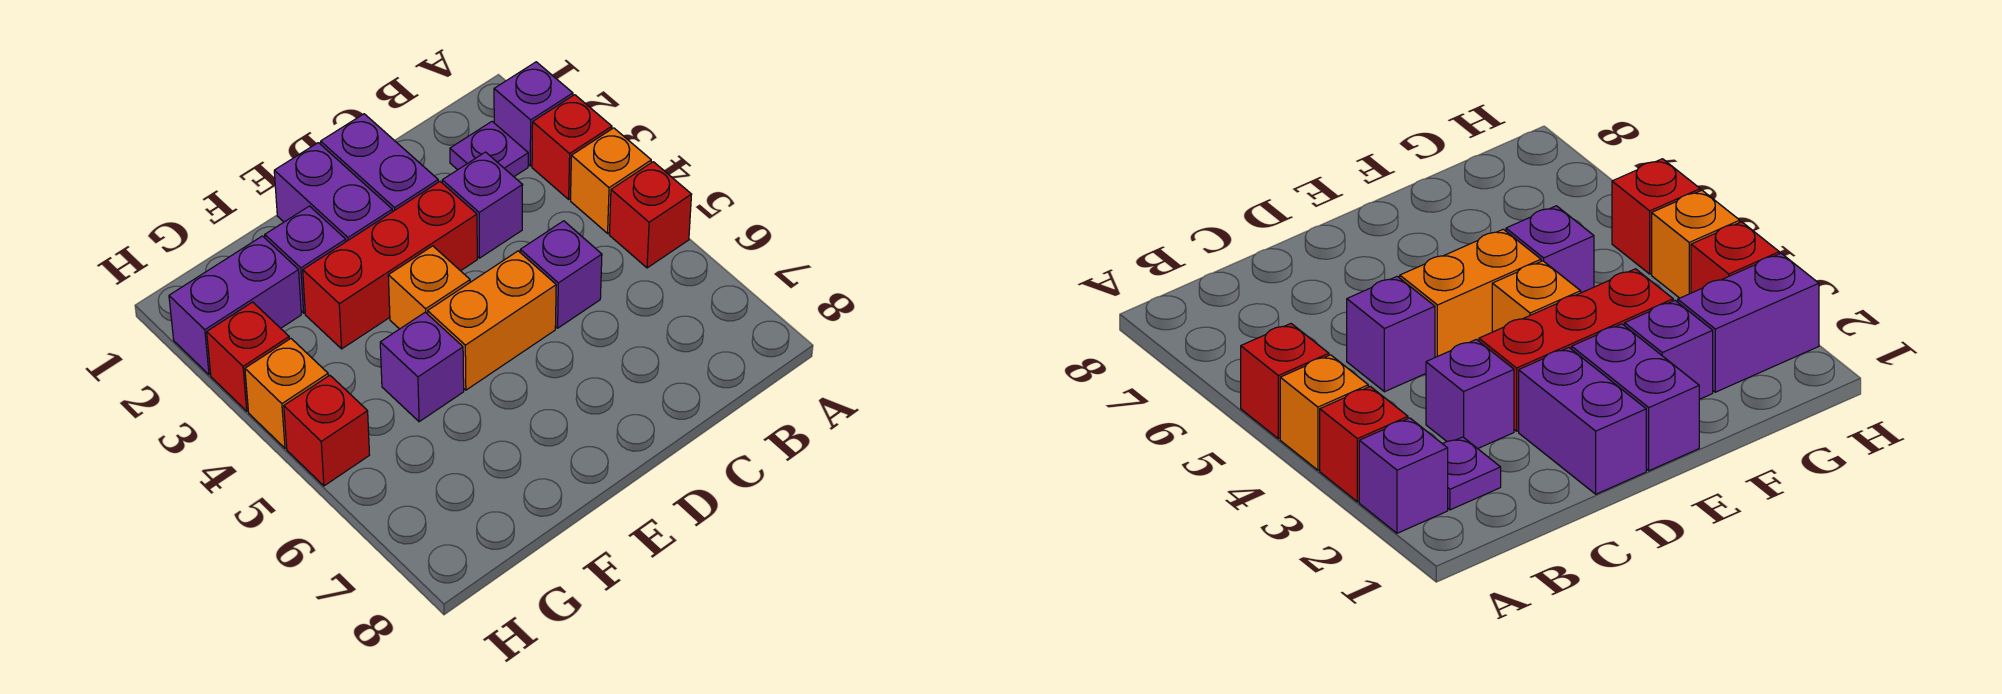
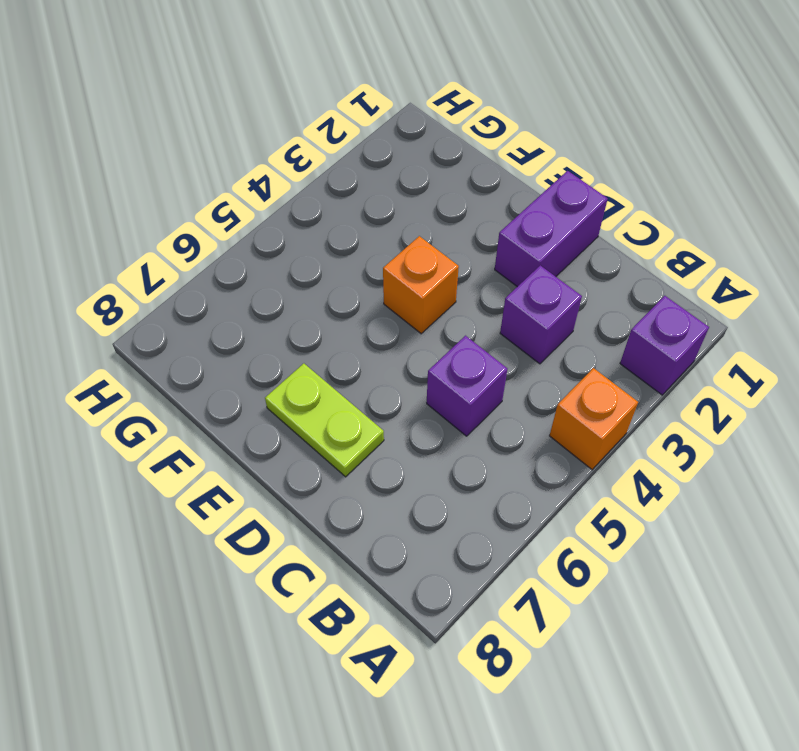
lime 1x2 plate [265,364,384,477] -> none
none -> red 1x1 brick [532,95,612,199]
none -> red 1x1 brick [609,162,692,268]
none -> purple 1x1 plate [450,122,528,177]

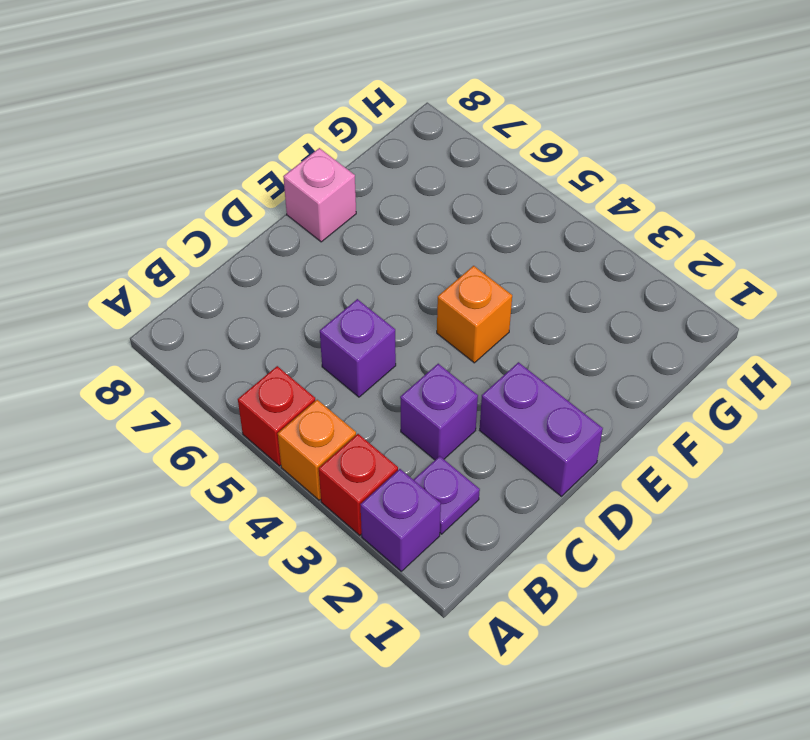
pink 1x1 brick [283,148,356,242] -> none
none -> red 1x3 brick [303,182,477,349]
none -> orange 1x2 brick [428,251,556,390]
none -> purple 1x2 brick [274,143,392,242]

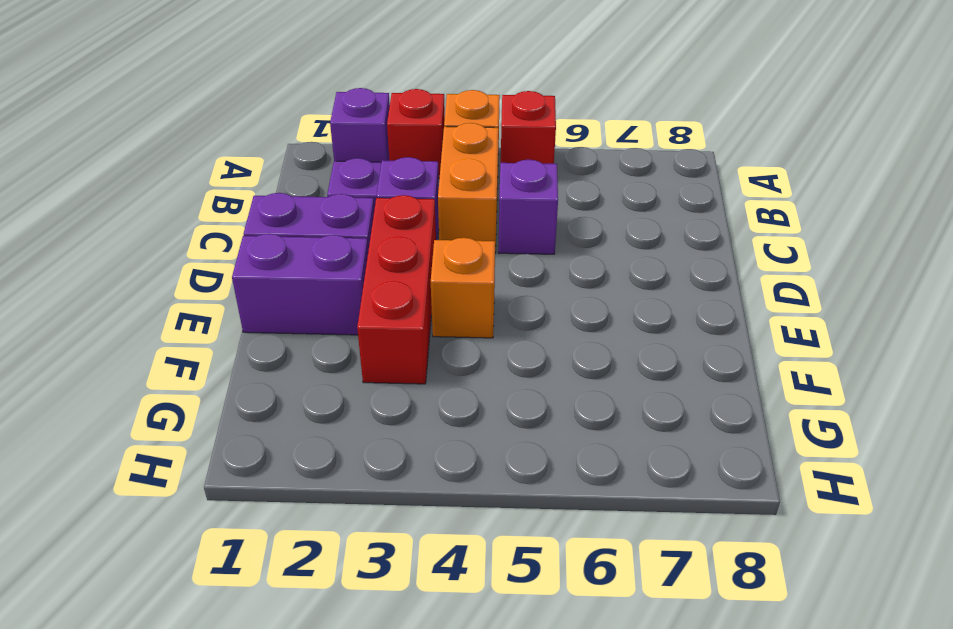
orange 1x2 brick [438,123,499,253] -> orange 1x2 brick moved to [428,251,556,390]
none -> purple 1x1 brick [265,206,346,313]
none -> purple 1x1 brick [380,312,464,422]
none -> purple 1x2 brick [169,236,301,375]

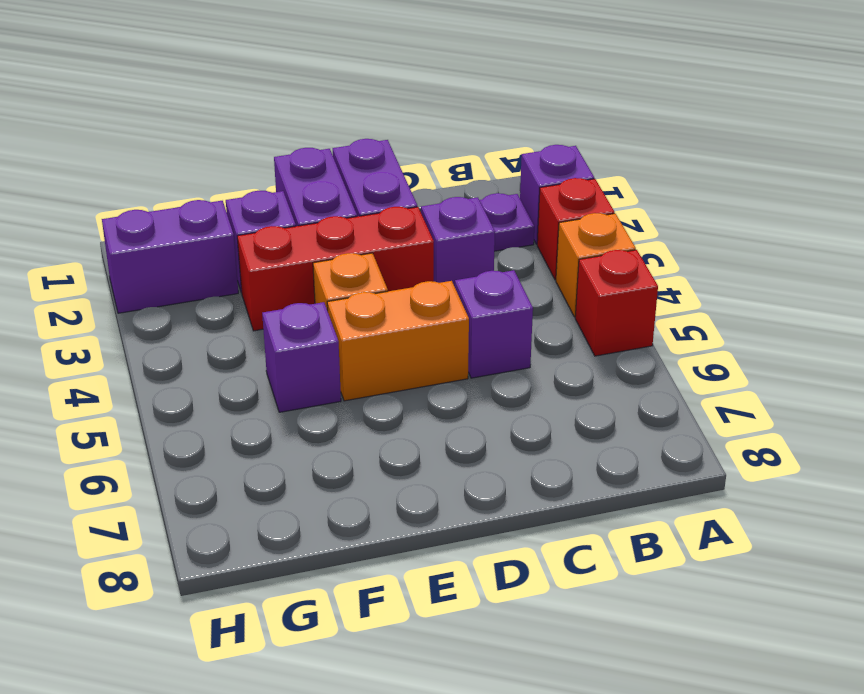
none -> red 1x1 brick [207,302,289,411]
none -> orange 1x1 brick [245,339,328,448]
none -> red 1x1 brick [284,375,370,486]

